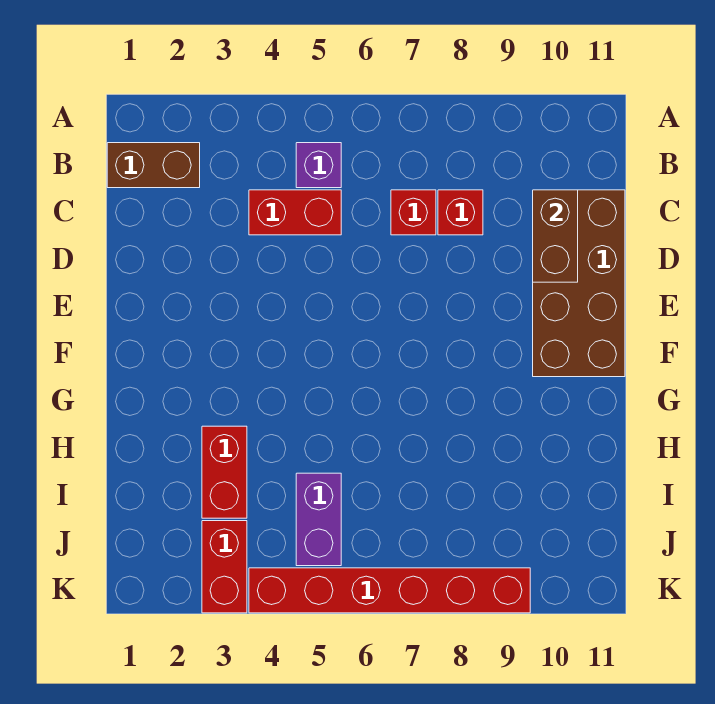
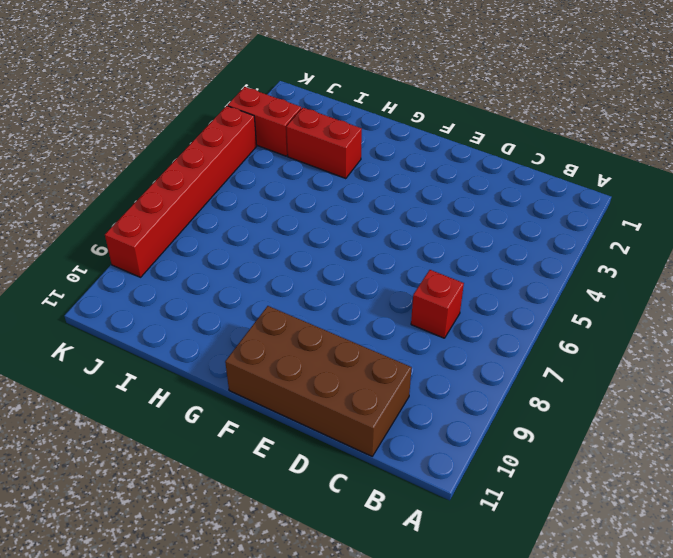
none -> brown 1x2 brick [107,143,200,188]
none -> purple 1x1 brick [296,143,341,188]

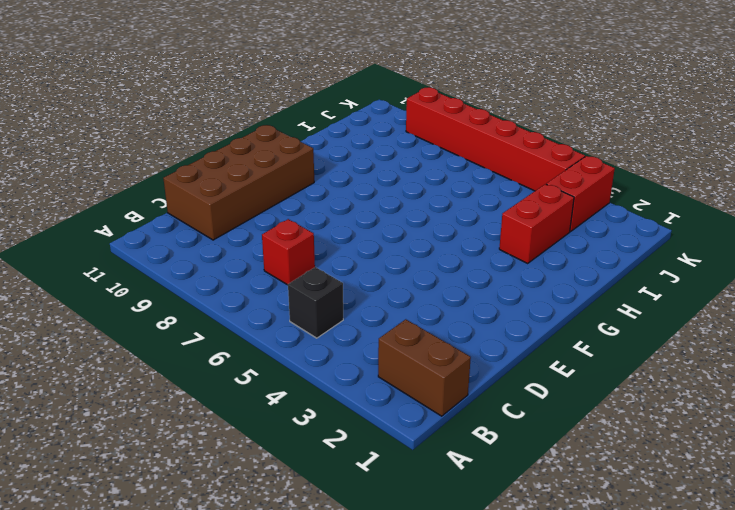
black 1x1 brick [288,267,343,338] -> purple 1x1 brick [296,143,341,188]
none -> red 1x2 brick [249,190,341,235]
none -> red 1x1 brick [438,190,483,235]

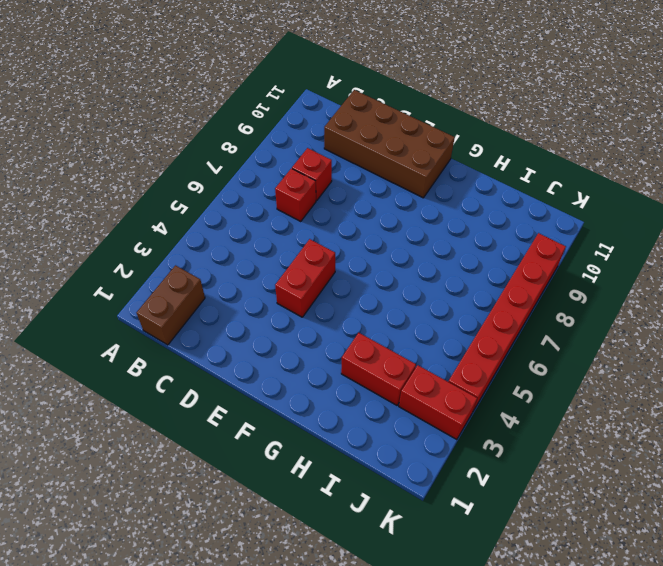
red 1x2 brick [275,239,335,317] -> red 1x2 brick moved to [249,190,341,235]
none -> purple 1x1 brick [296,143,341,188]
none -> purple 1x2 brick [296,473,341,566]

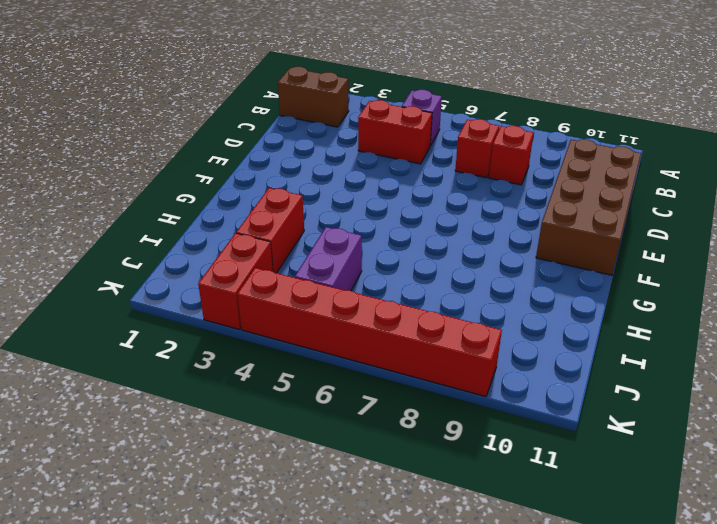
none -> brown 1x2 brick [533,190,578,282]

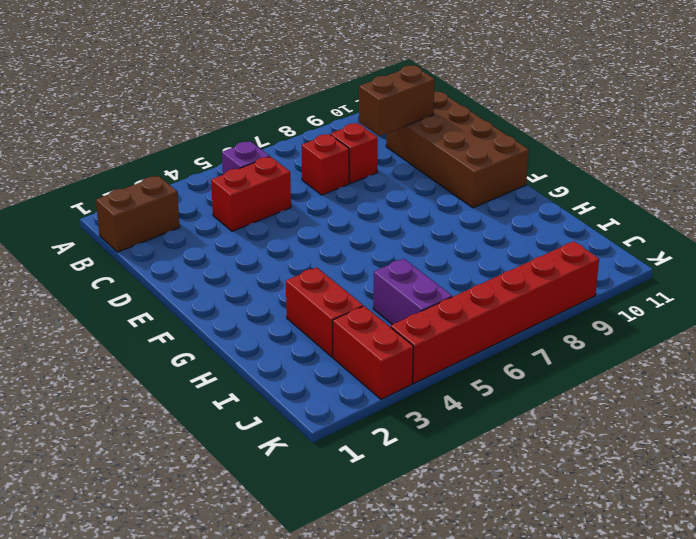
brown 1x2 brick [359,65,435,136] -> brown 1x2 brick turned to [533,190,578,282]

